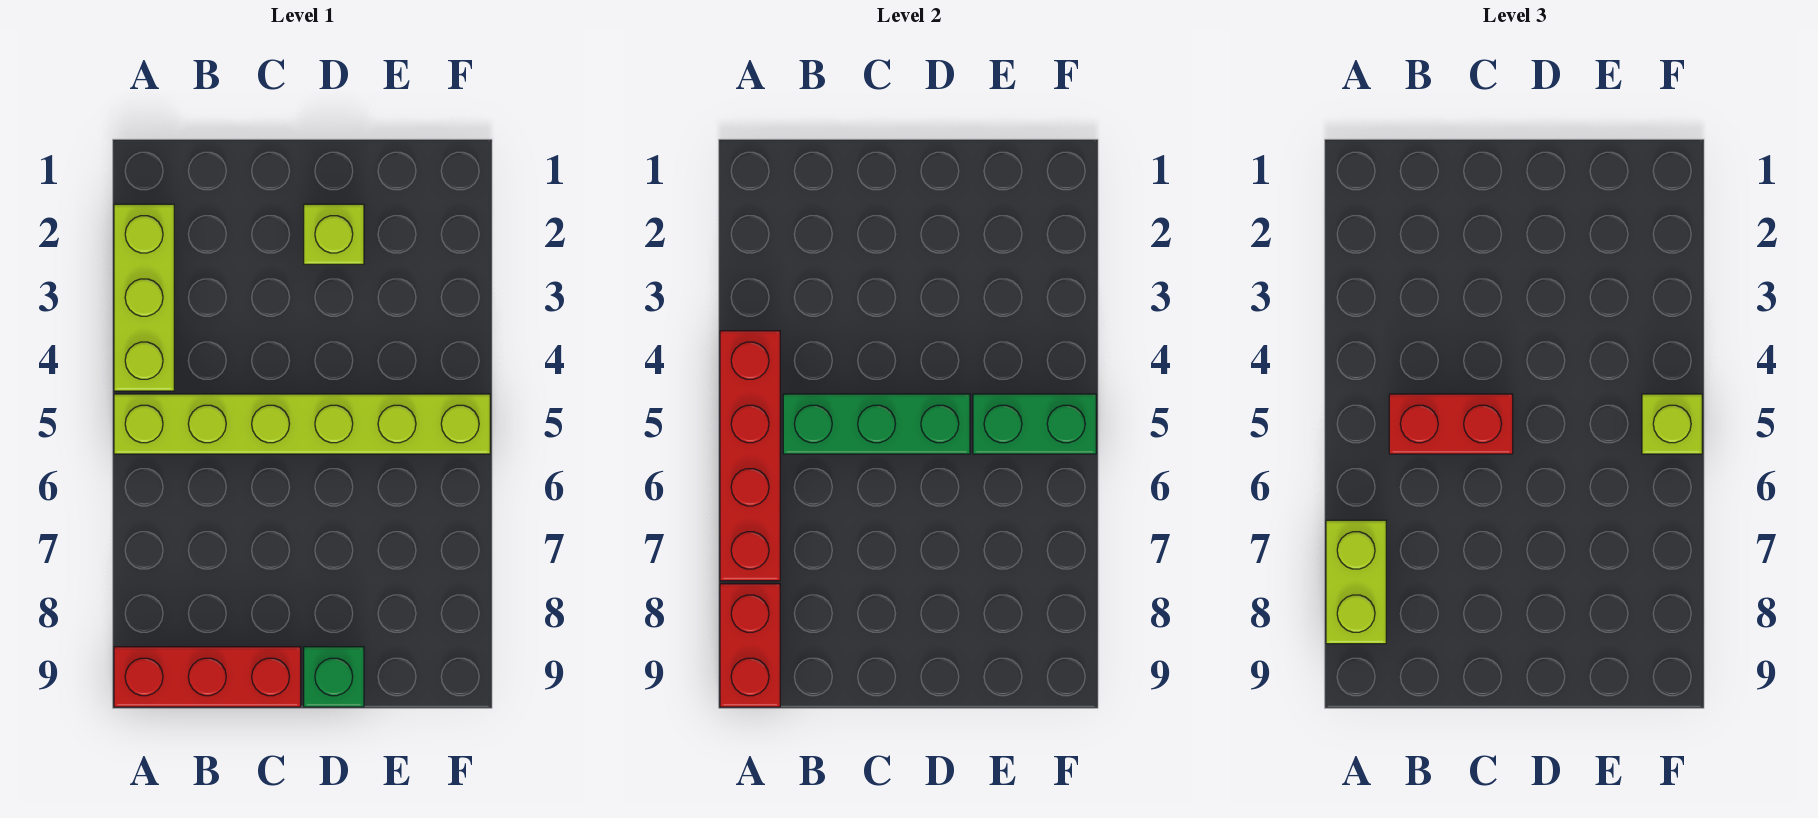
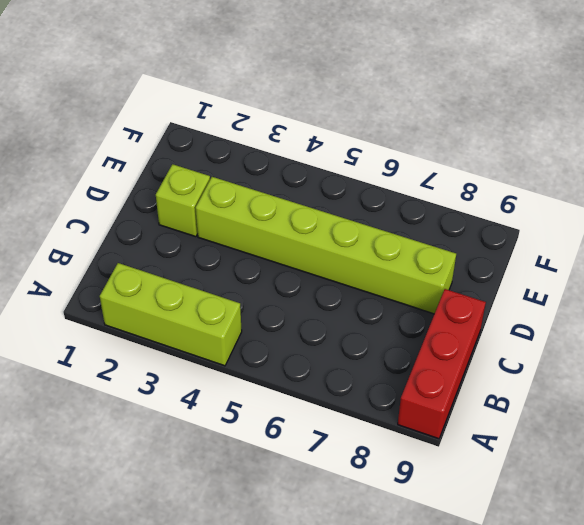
lime 1x6 brick [196,177,456,314] -> lime 1x6 brick turned to [114,394,490,454]
none -> green 1x1 brick [304,647,364,707]
none -> red 1x4 brick [720,331,780,581]
none -> red 1x2 brick [720,584,780,707]

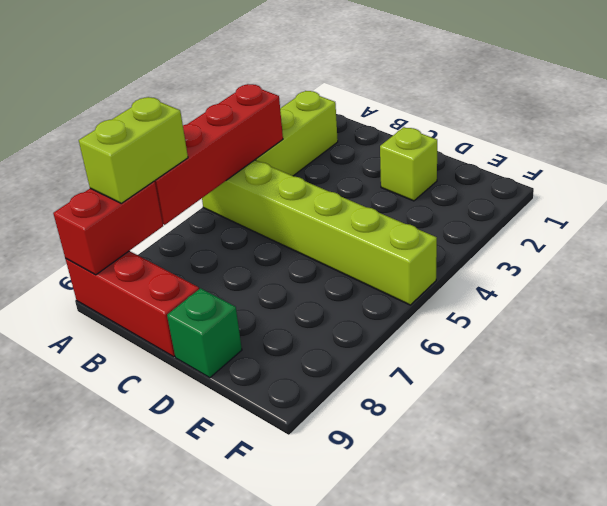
none -> green 1x3 brick [783,394,970,454]
none -> green 1x2 brick [973,394,1096,454]
none -> red 1x2 brick [1389,394,1513,454]

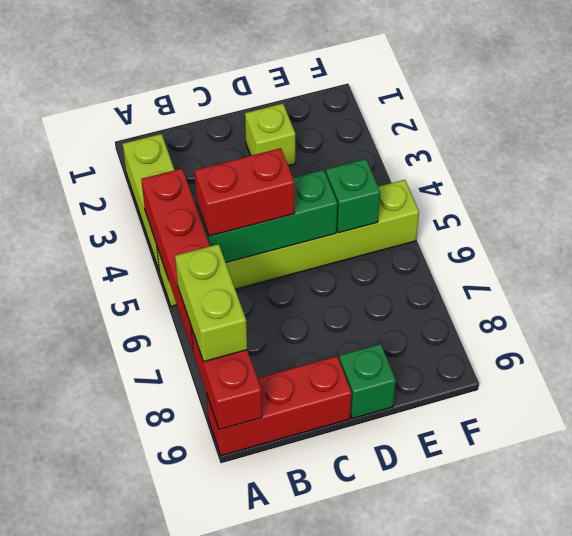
green 1x1 brick [326,159,380,233] -> green 1x2 brick [973,394,1096,454]
none -> lime 1x1 brick [1642,394,1702,454]

